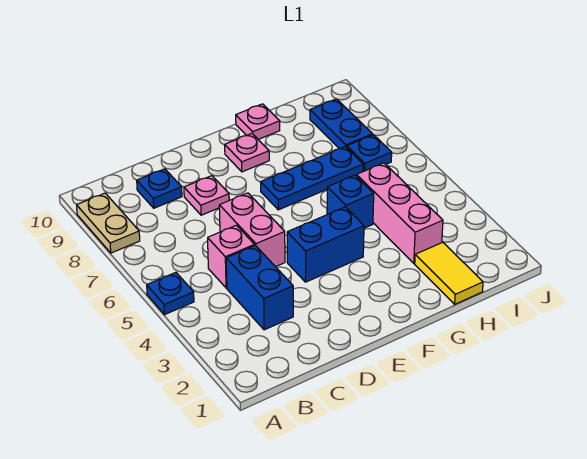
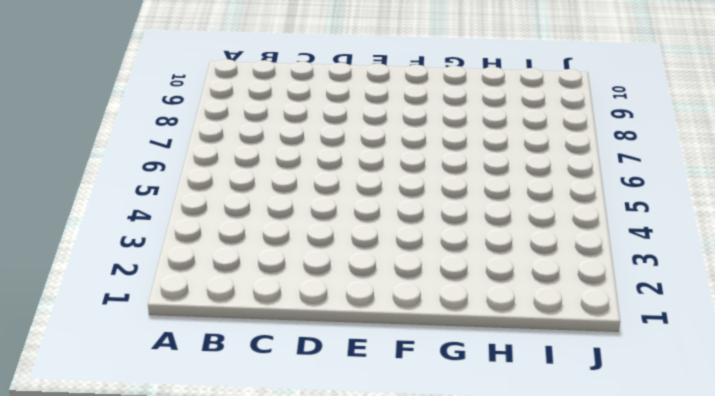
none -> blue 1x1 plate [147,272,194,314]
none -> tan 1x2 plate [77,193,140,253]
none -> blue 1x2 brick [226,245,293,330]

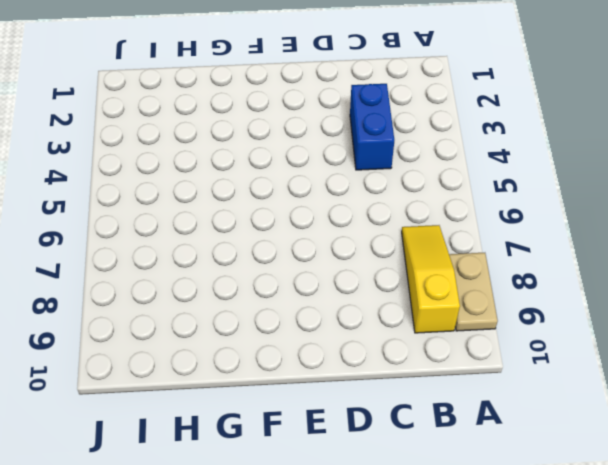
yellow 1x3 slope [402,225,460,333] -> none
none -> blue 1x1 plate [147,272,194,314]
none -> pink 1x1 brick [208,225,255,288]
none -> blue 1x1 plate [137,169,182,208]

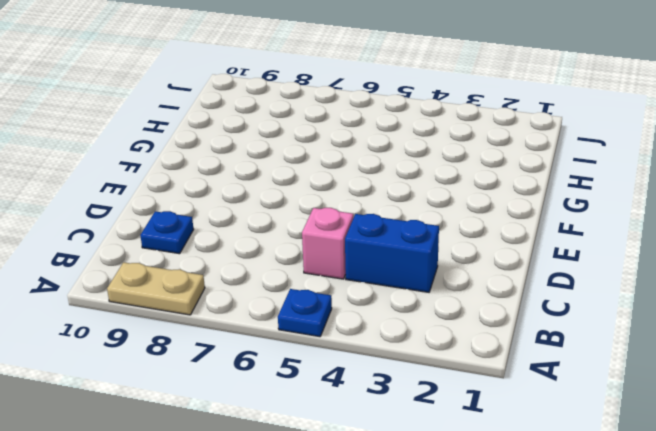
none -> pink 1x2 brick [219,193,285,267]
none -> pink 1x1 plate [184,176,229,215]
none -> blue 1x2 brick [287,207,364,282]

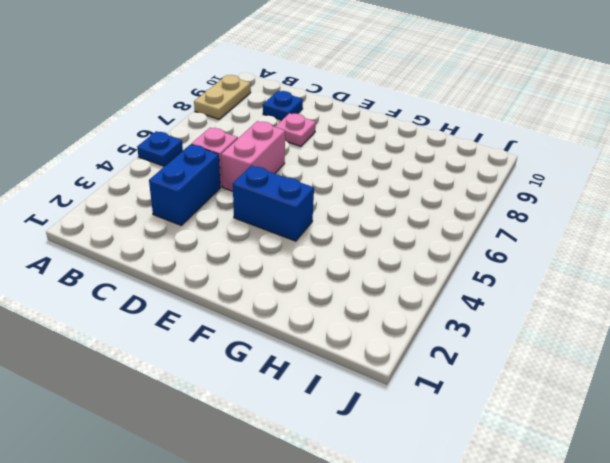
none -> blue 1x3 plate [261,147,363,210]
none -> pink 1x1 plate [225,133,269,172]
none -> blue 1x1 brick [327,175,374,228]

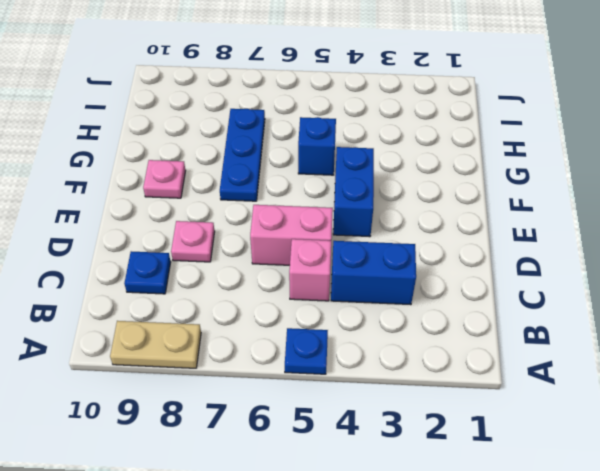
none -> pink 1x1 plate [236,104,280,139]
none -> yellow 1x2 tile [415,242,483,304]
none -> pink 1x3 brick [357,163,443,263]

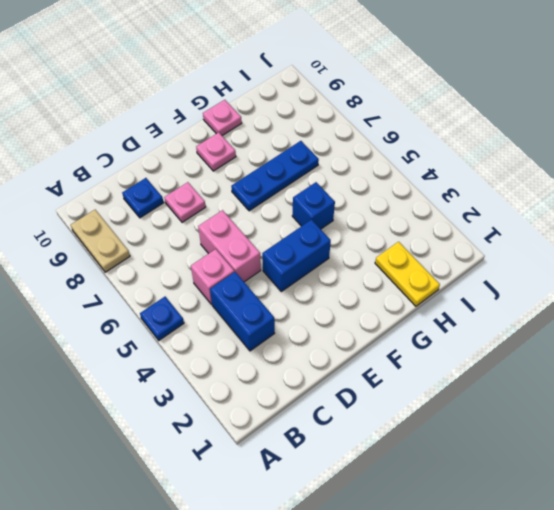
yellow 1x2 plate [375,242,440,306] -> yellow 1x2 tile [415,242,483,304]
none -> pink 1x3 brick [357,163,443,263]
none -> blue 1x1 plate [347,135,392,171]
none -> blue 1x2 plate [310,99,373,149]

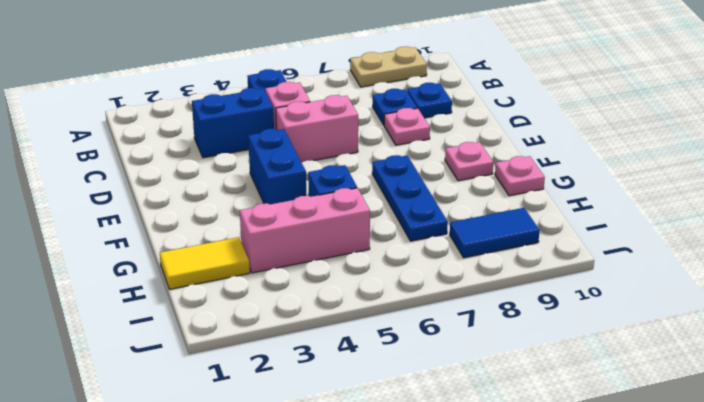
blue 1x1 plate [373,89,417,125] -> blue 1x1 plate moved to [347,135,392,171]
blue 1x2 tile [450,208,540,258] -> blue 1x2 plate [310,99,373,149]

